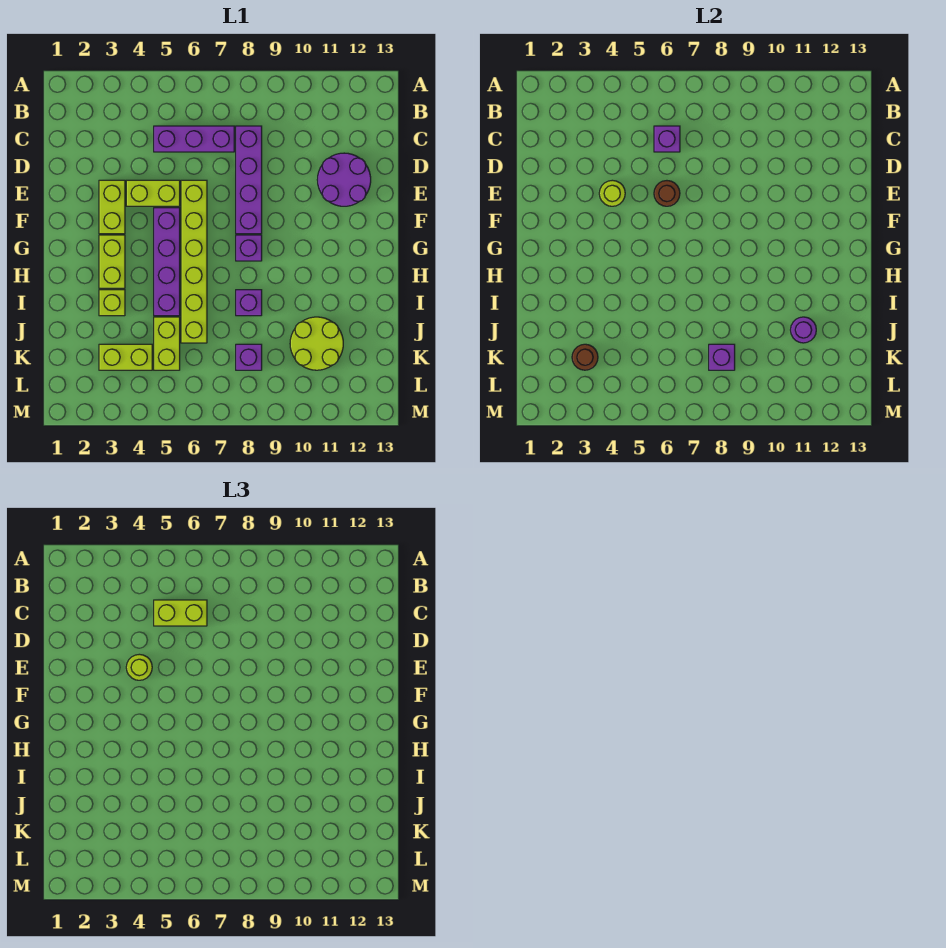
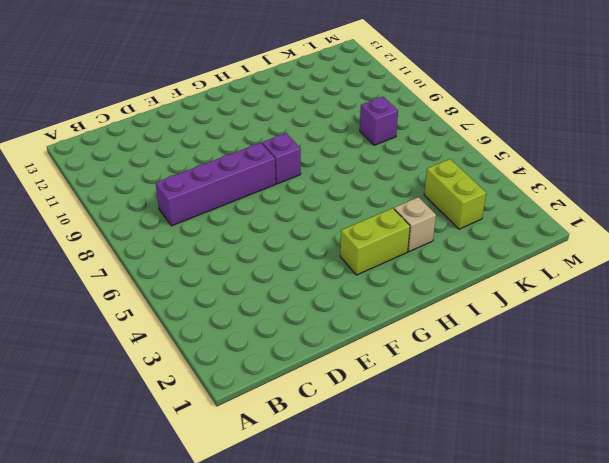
tan 1x1 brick [394,197,436,252] -> lime 1x1 brick [99,290,125,316]
none -> purple 1x3 brick [154,126,234,152]
none -> purple 2x2 round brick [317,153,371,206]
none -> lime 1x2 brick [99,180,125,234]

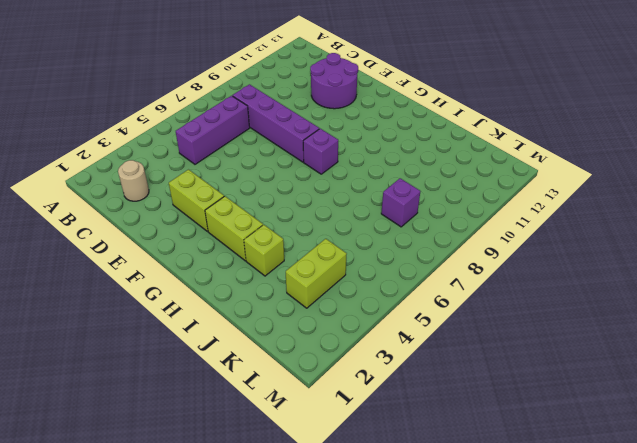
tan 1x1 round brick [118,160,149,201] -> none
none -> lime 1x2 brick [126,180,180,206]
none -> lime 1x6 brick [181,180,207,343]
none -> purple 1x4 brick [154,208,180,316]

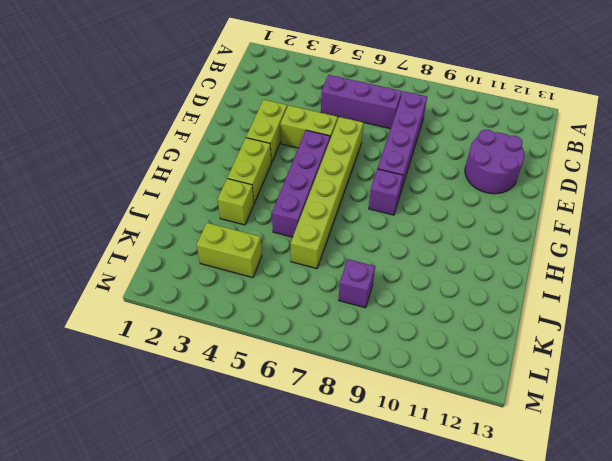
none -> purple 1x1 brick [236,290,262,316]
none -> lime 1x2 brick [154,317,180,370]
none -> lime 2x2 round brick [290,317,343,370]

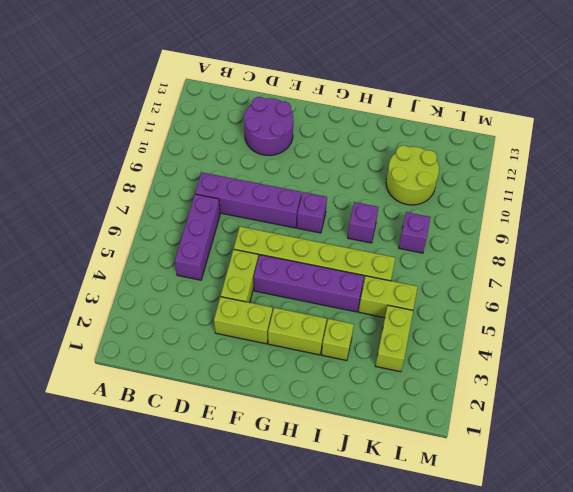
none -> purple 1x1 brick [654,126,680,152]
none -> lime 1x1 round brick [599,180,625,206]
none -> brown 1x1 round brick [654,181,680,206]

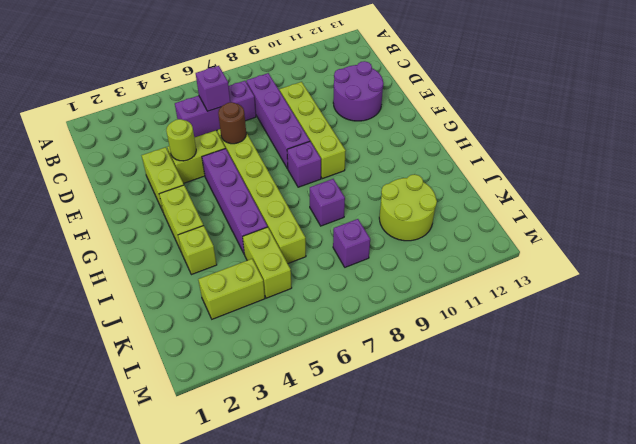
lime 1x4 brick [280,82,346,179] -> none
none -> purple 1x1 round brick [791,317,816,343]
none -> brown 1x1 round brick [572,344,598,370]
none -> purple 1x1 brick [709,344,735,370]

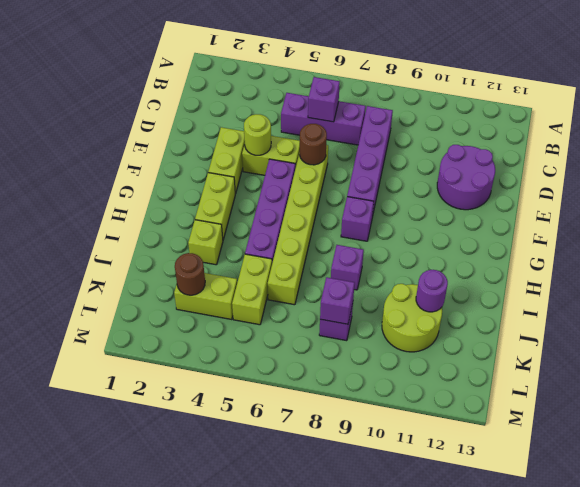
none -> lime 1x2 brick [154,600,207,626]
none -> lime 1x1 round brick [126,654,152,680]

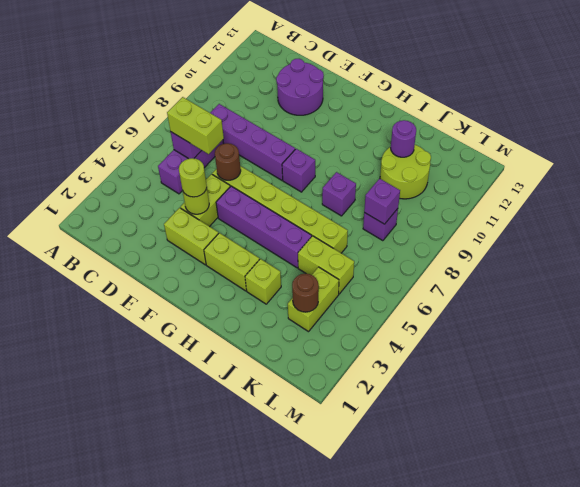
lime 1x2 brick [167,97,224,154] -> lime 1x2 brick turned to [154,600,207,626]

